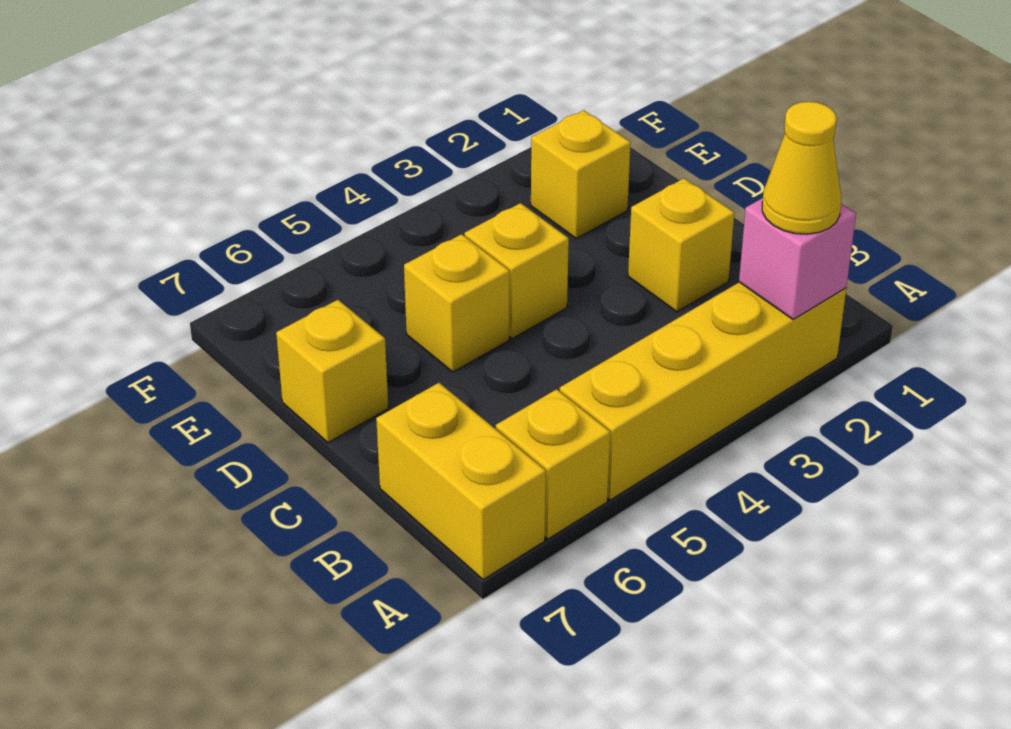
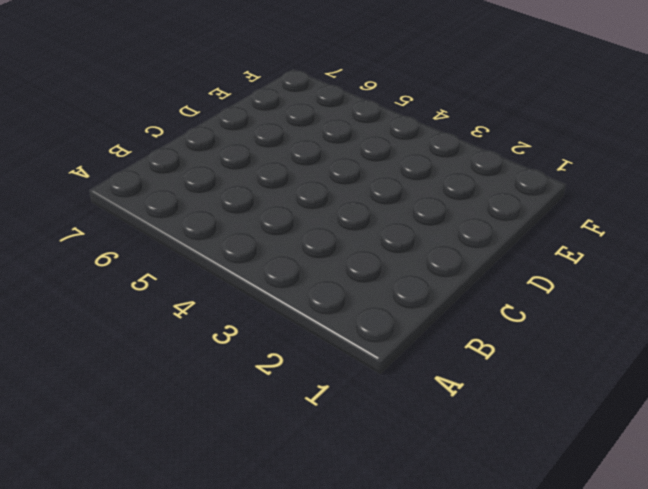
none -> yellow 1x4 brick [560,282,846,500]
none -> yellow 1x1 brick [496,389,610,539]

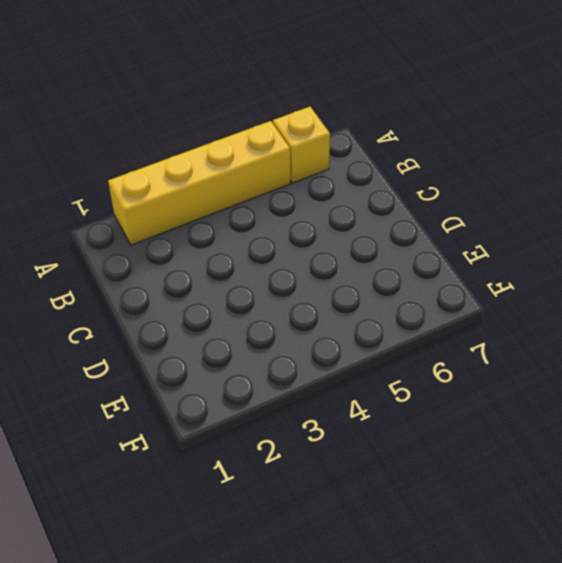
none -> yellow 1x2 brick [376,383,546,580]
none -> yellow 1x1 brick [628,178,734,312]

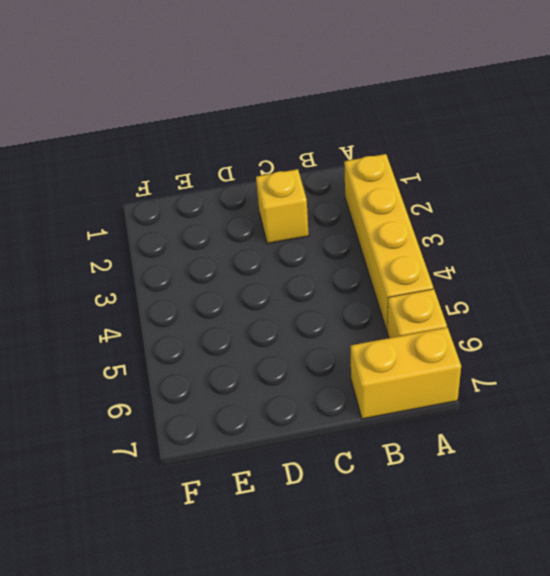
none -> yellow 1x1 brick [465,203,569,338]
none -> yellow 1x1 brick [404,234,510,372]

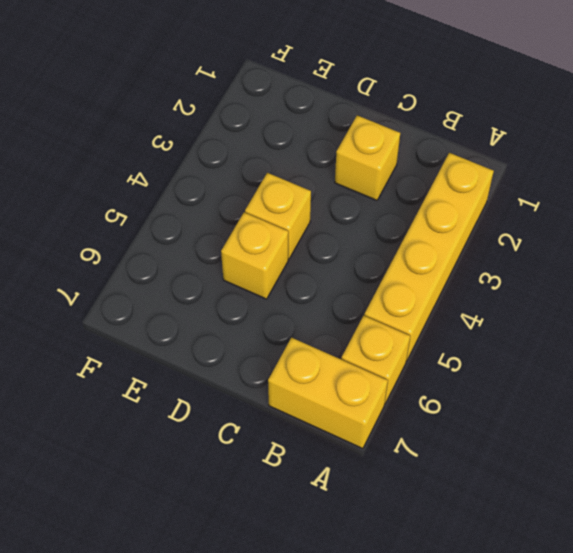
none -> yellow 1x1 brick [276,300,388,442]
none -> yellow 1x1 brick [531,110,631,239]

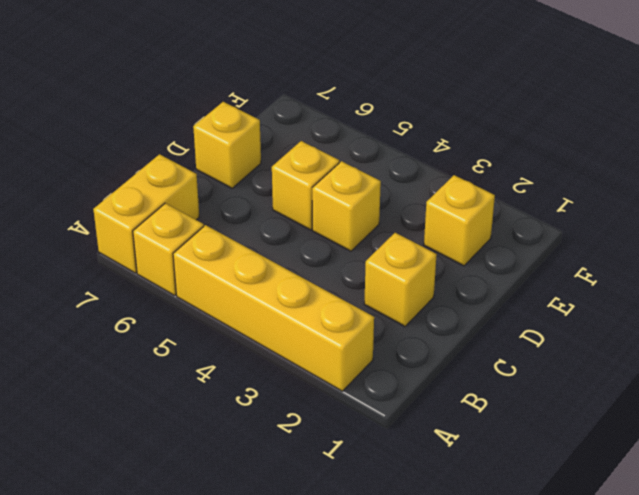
none -> pink 1x1 brick [739,198,856,319]
none -> yellow 1x1 cone [762,102,841,234]

